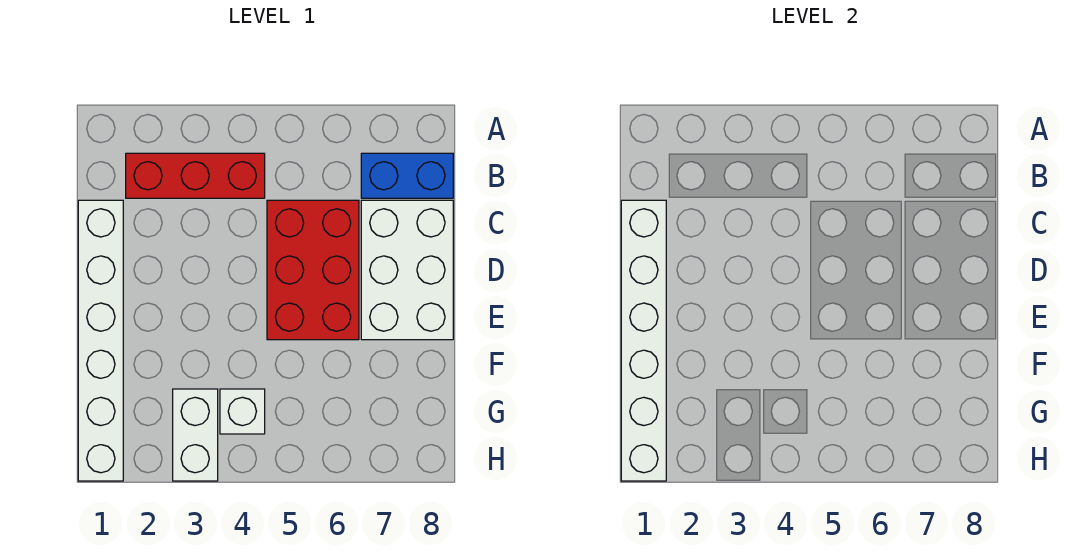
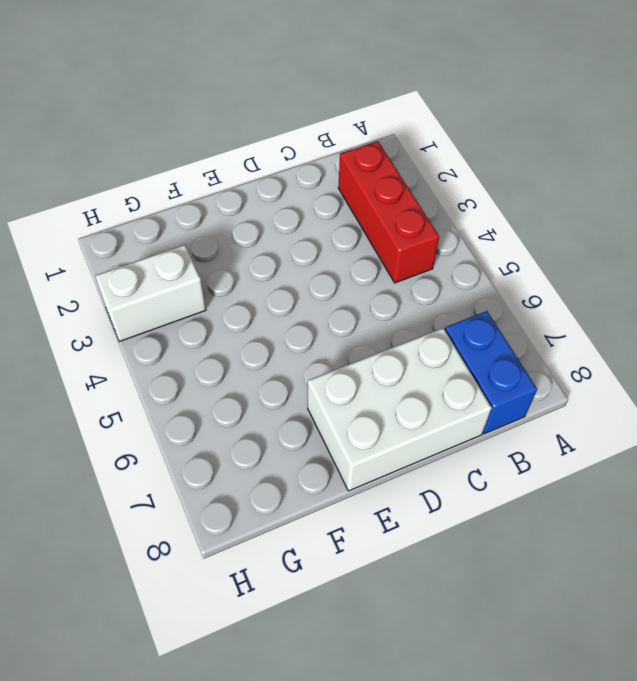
none -> white 1x6 brick [78,200,123,481]
none -> red 2x3 brick [267,200,359,340]

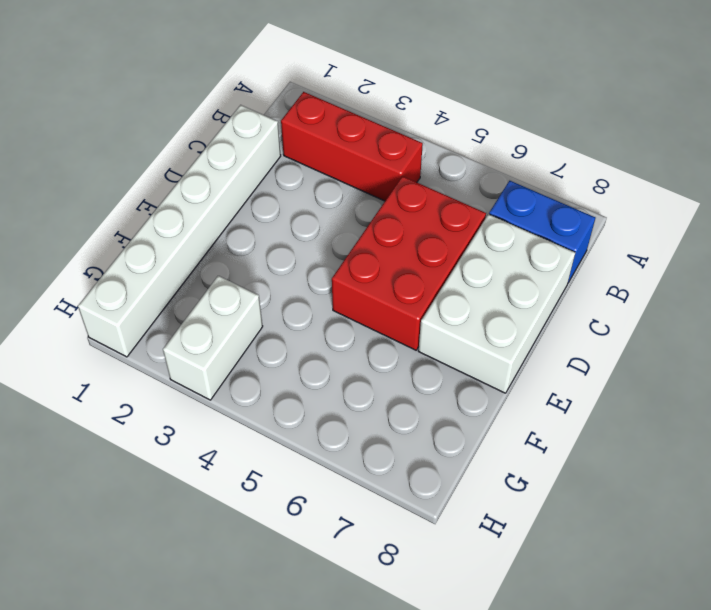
none -> white 1x1 brick [220,389,265,434]
none -> white 1x6 brick [621,200,666,481]

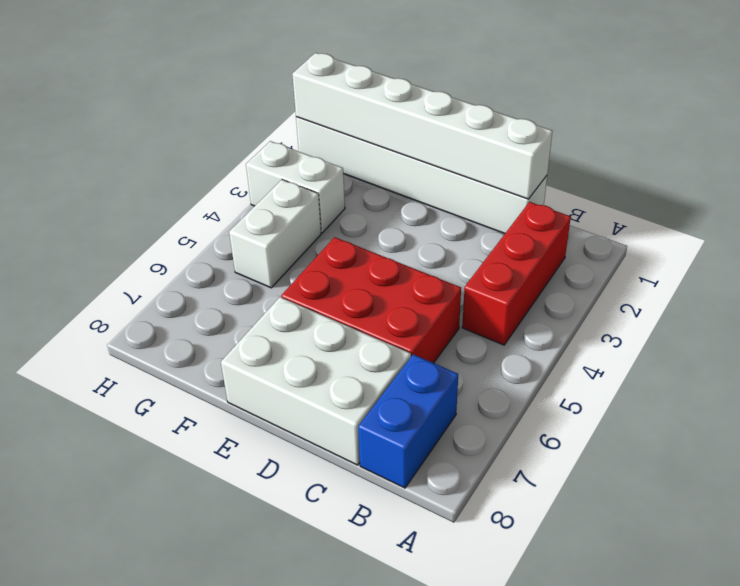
white 1x2 brick [229,180,321,288] -> white 1x1 brick [220,389,265,434]

